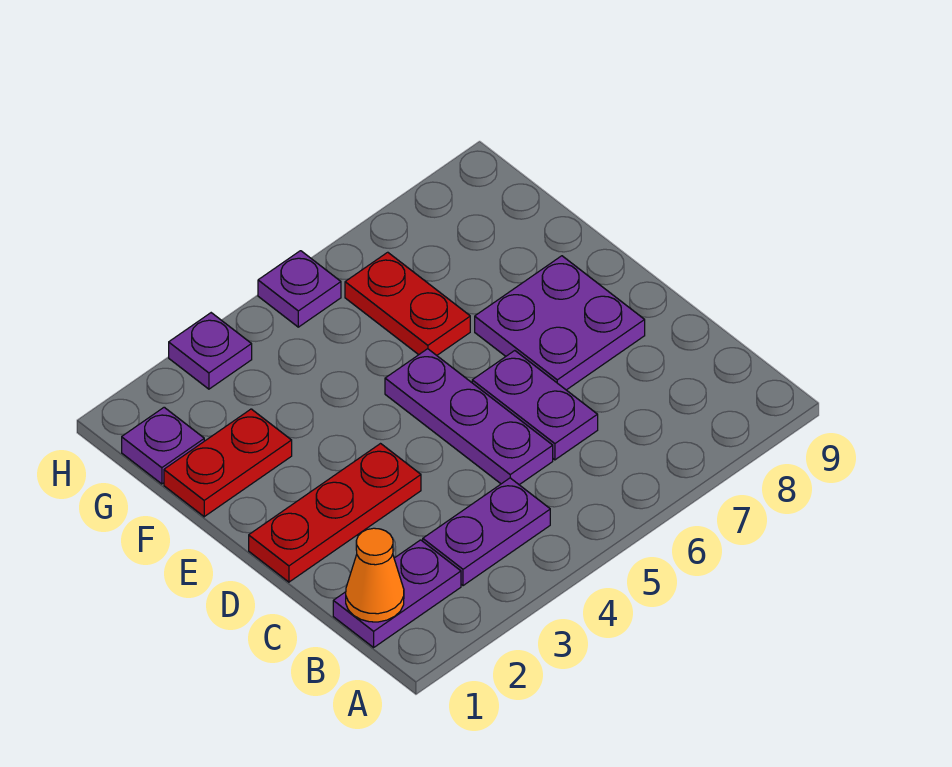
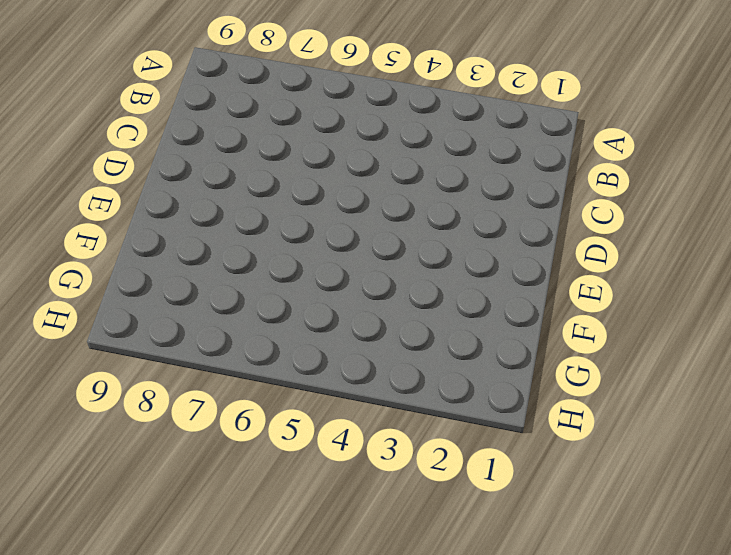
none -> purple 1x2 plate [333,540,461,647]
none -> purple 1x2 plate [423,478,550,586]
none -> purple 1x3 plate [385,349,553,485]

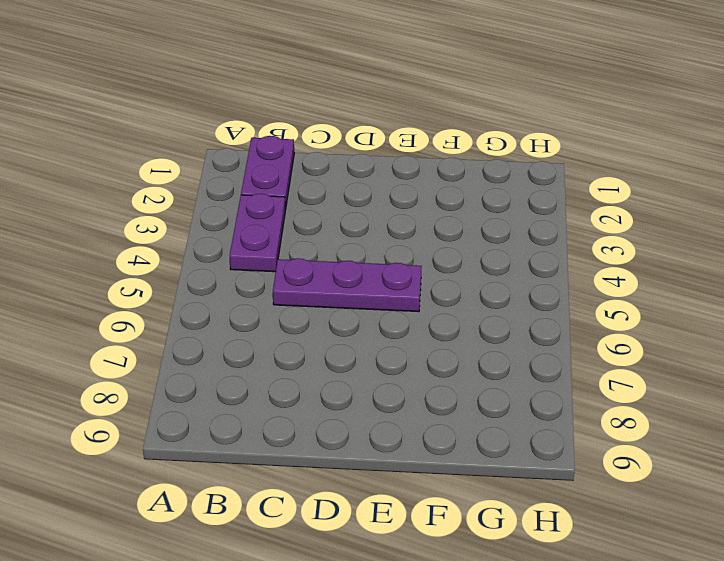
none -> purple 1x2 plate [472,351,598,460]
none -> red 1x3 plate [249,444,421,582]
none -> purple 2x2 plate [475,256,645,390]

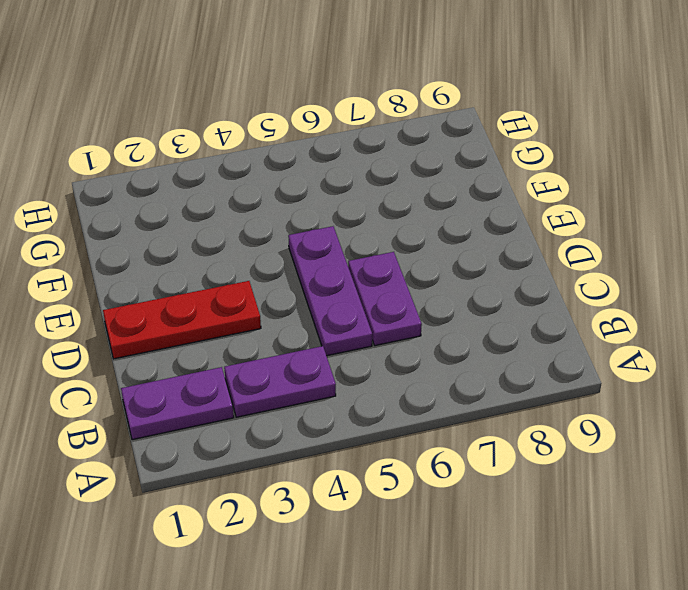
none -> purple 2x2 plate [475,256,645,390]
none -> red 1x2 plate [164,409,292,517]
none -> red 1x2 plate [345,252,470,355]

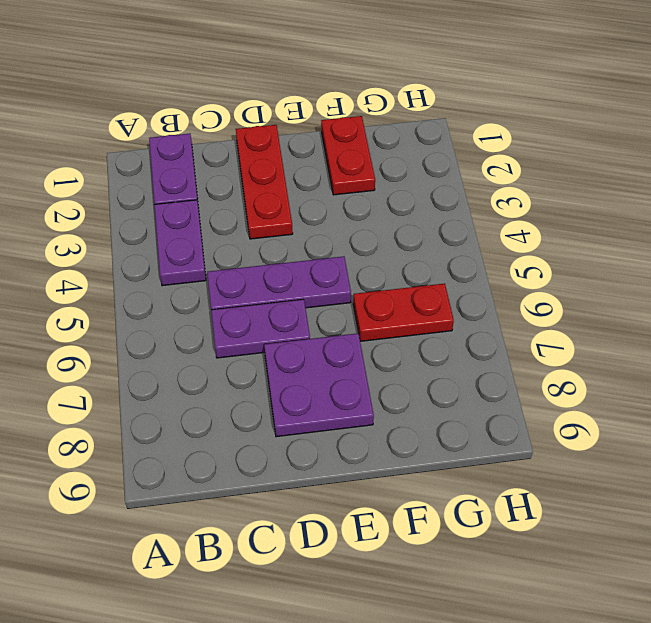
none -> purple 1x1 plate [122,407,204,484]
none -> purple 1x1 plate [169,313,252,389]
none -> purple 1x1 plate [258,251,341,327]

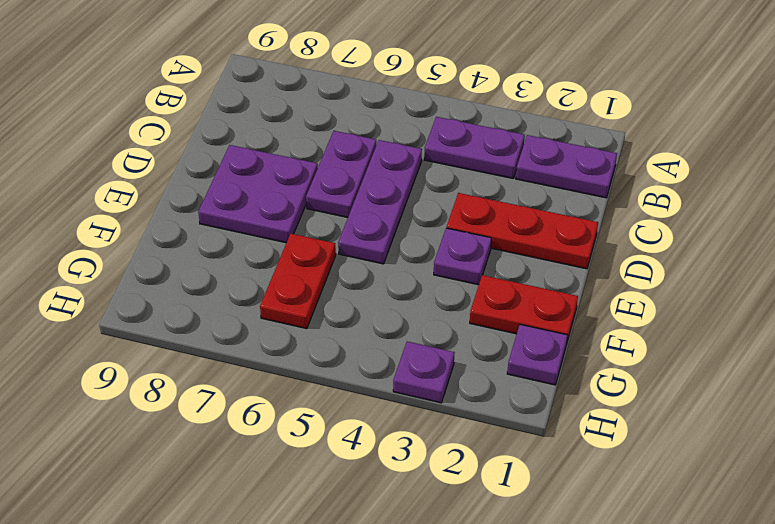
purple 1x1 plate [434,228,491,285] -> purple 1x1 plate moved to [258,251,341,327]
none -> orange 1x1 cone [346,528,404,622]

